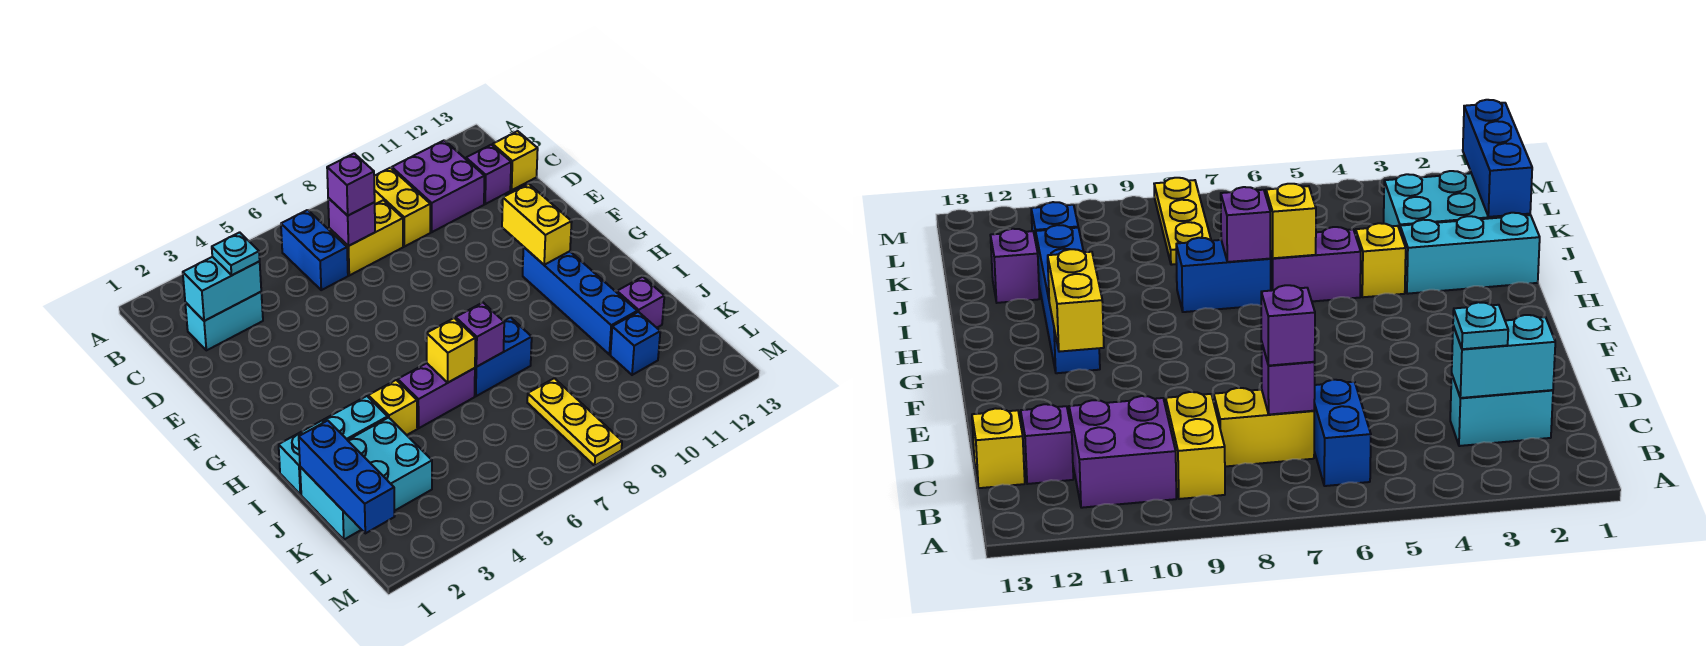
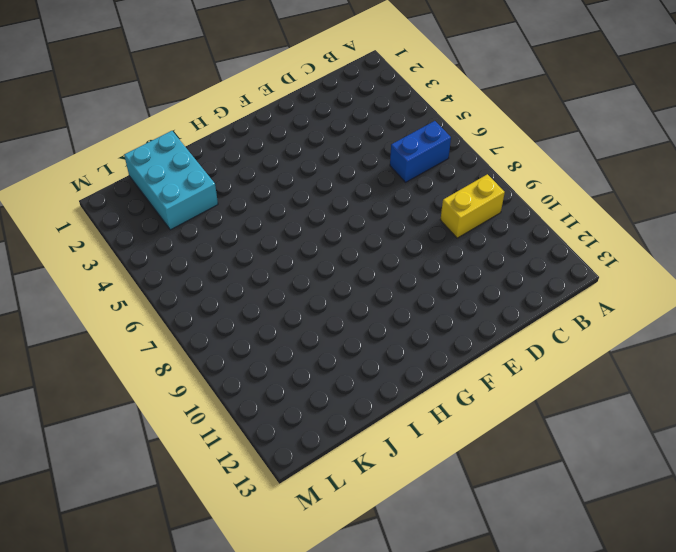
none -> purple 2x2 brick [392,140,484,232]
none -> cyan 1x2 brick [185,292,263,350]
none -> yellow 1x2 brick [329,200,403,275]

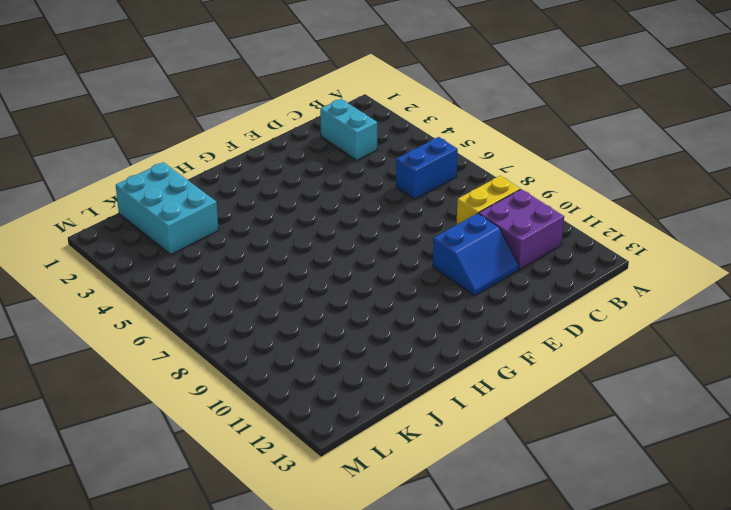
blue 2x2 slope [433,213,519,296] -> none
none -> yellow 1x2 brick [329,200,403,275]
none -> purple 1x1 brick [466,145,511,204]
none -> yellow 1x1 brick [493,131,538,190]

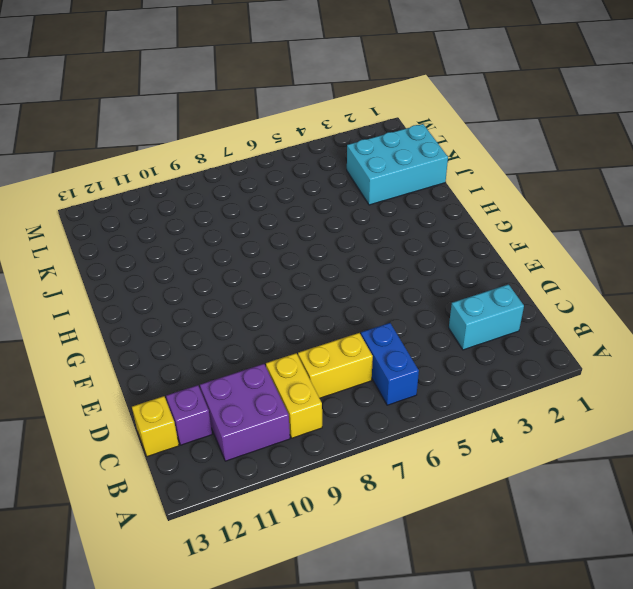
none -> blue 1x4 brick [523,247,637,354]
none -> cyan 1x3 brick [279,396,388,494]
none -> yellow 1x1 brick [368,380,417,435]

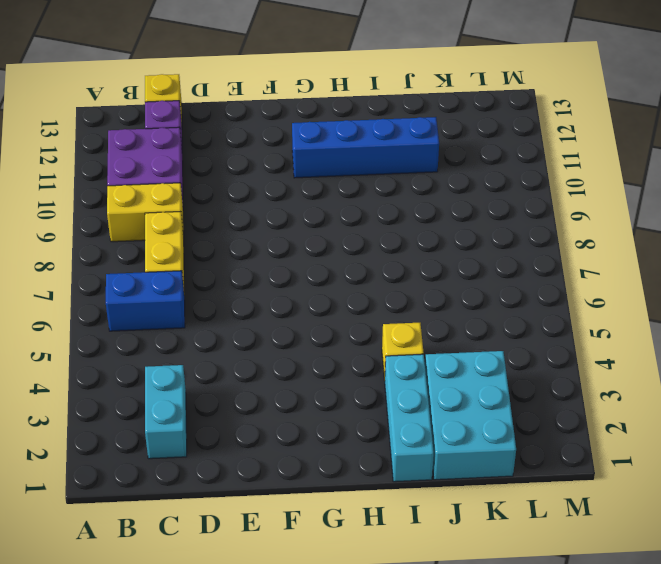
none -> purple 1x2 brick [398,363,475,428]
none -> blue 1x2 brick [475,317,532,396]
none -> purple 1x1 brick [617,277,664,328]

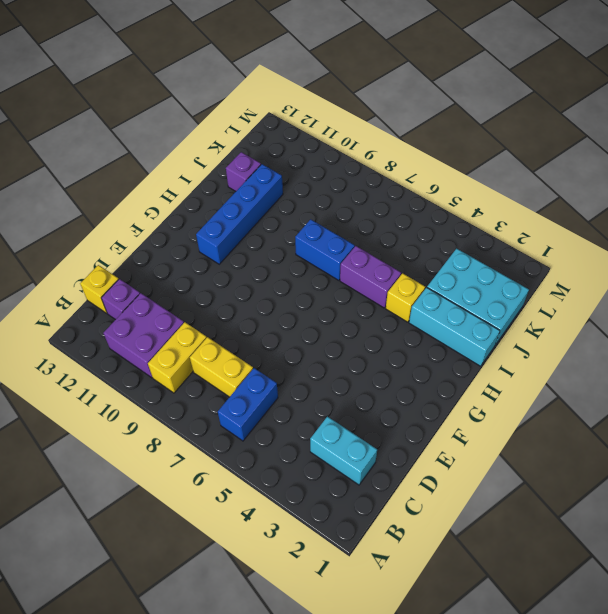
none -> yellow 1x3 plate [527,378,622,466]
none -> blue 1x1 brick [610,312,660,375]
none -> cyan 1x2 brick [183,257,261,321]

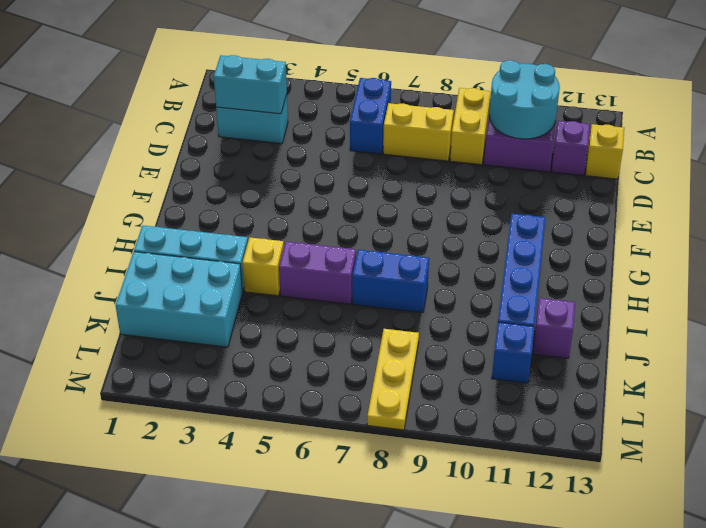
cyan 2x2 round brick [489,60,560,139] -> none
none -> purple 1x1 brick [328,198,375,246]
none -> yellow 1x2 brick [502,184,572,265]
none -> yellow 1x1 brick [427,318,475,383]

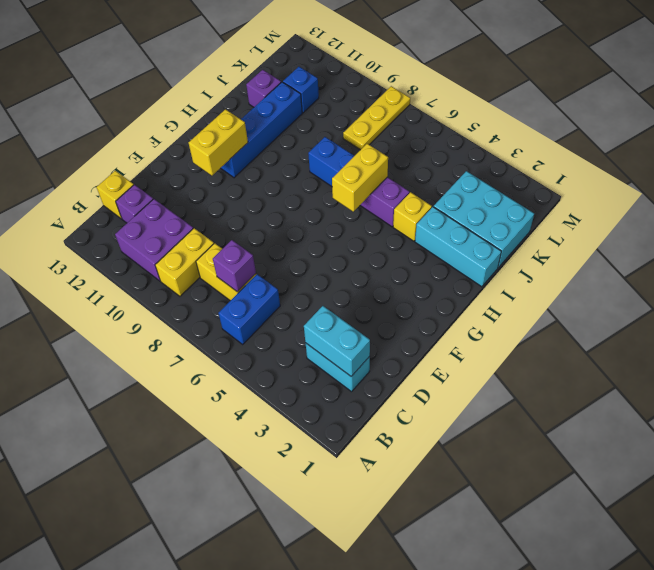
yellow 1x2 brick [332,144,388,212] -> yellow 1x1 brick [427,318,475,383]
none -> purple 1x1 brick [456,303,504,367]
none -> blue 1x3 brick [299,421,395,533]
none -> cyan 1x1 plate [212,232,260,275]

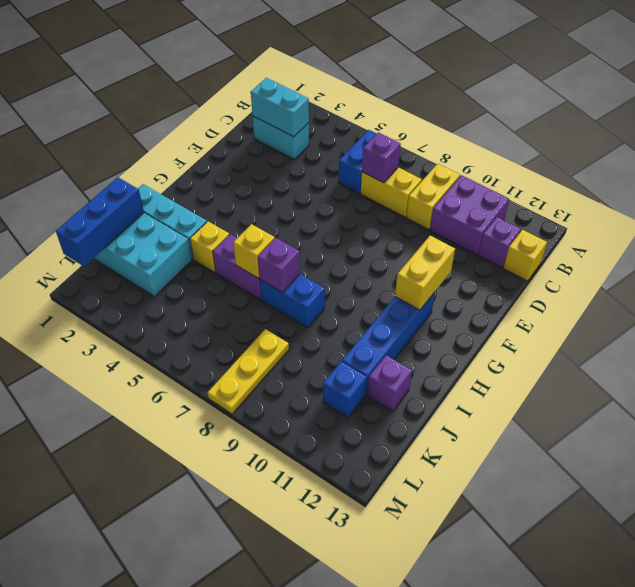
none -> cyan 1x1 plate [212,232,260,275]
none -> purple 1x1 brick [327,153,375,216]

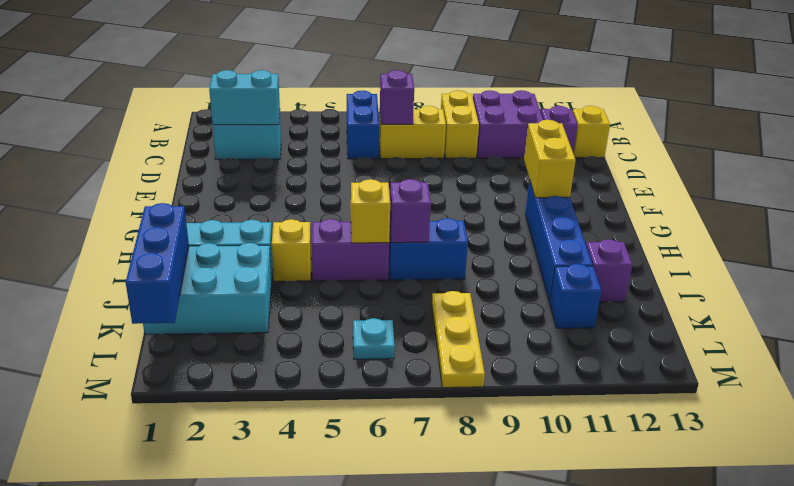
cyan 1x1 plate [353,318,395,359] -> cyan 1x1 plate moved to [212,232,260,275]
none -> purple 1x1 brick [327,153,375,216]

